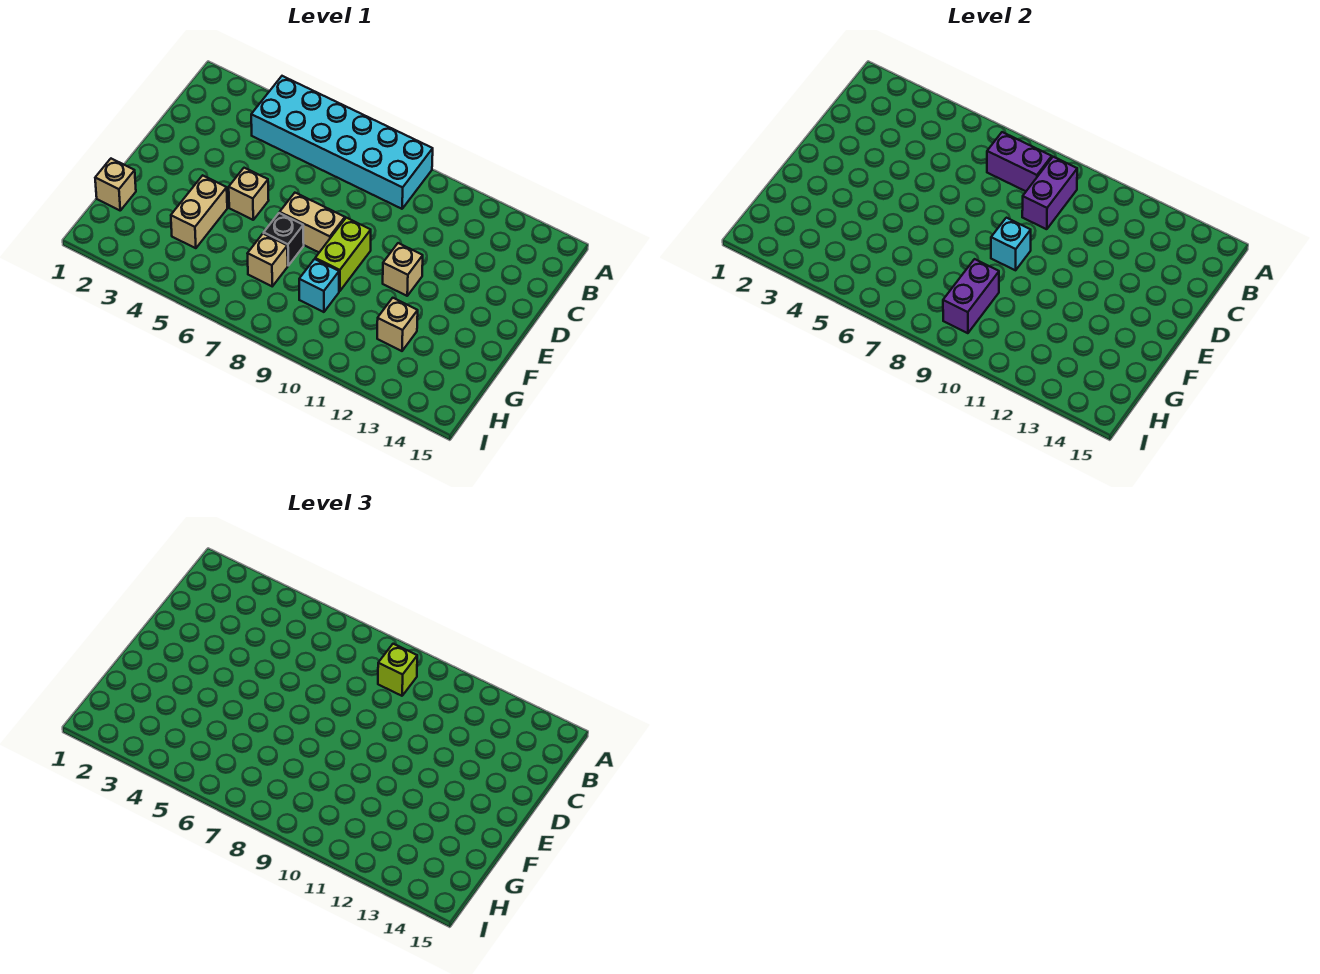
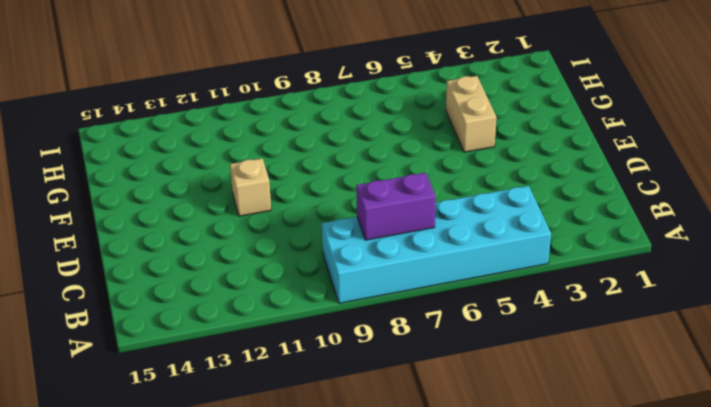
none -> tan 1x1 brick [229,168,269,220]
none -> tan 1x2 brick [280,193,345,252]
none -> lime 1x2 brick [315,218,371,291]

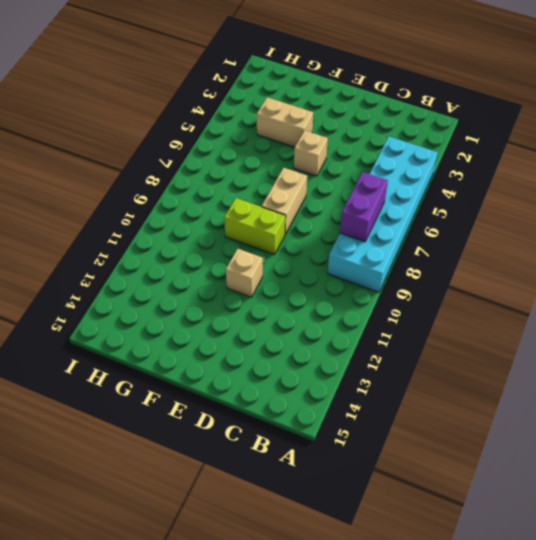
none -> black 1x1 brick [264,213,304,265]
none -> tan 1x1 brick [95,159,136,210]
none -> tan 1x1 brick [247,234,288,286]

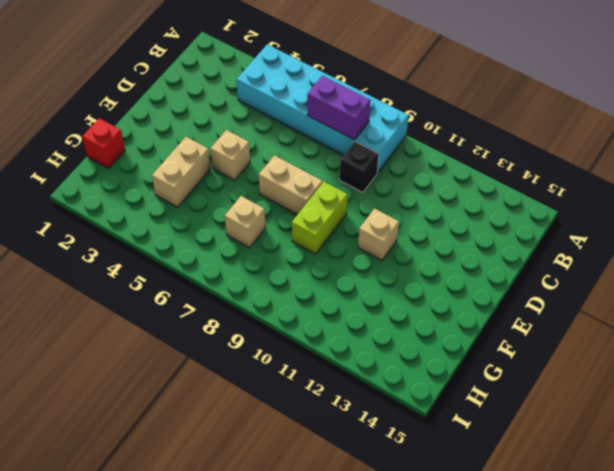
black 1x1 brick [340,142,379,193] -> black 1x1 brick moved to [264,213,304,265]
red 1x1 brick [82,118,125,169] -> tan 1x1 brick [95,159,136,210]
none -> cyan 1x1 brick [299,259,339,312]
none -> tan 1x1 brick [377,298,418,351]
none -> purple 1x2 brick [1022,157,1077,229]

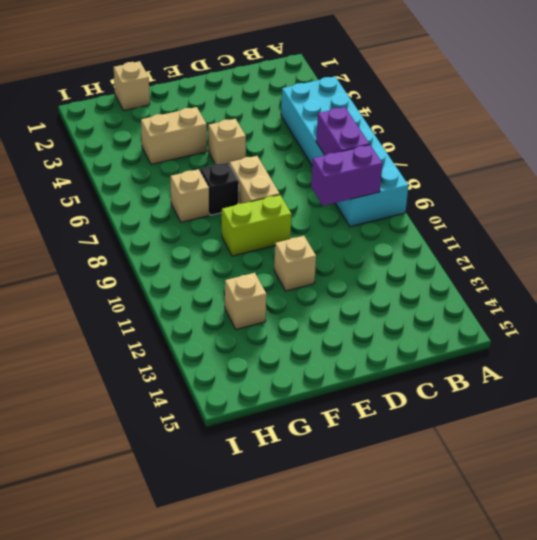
none -> cyan 1x1 brick [299,259,339,312]
none -> cyan 1x1 brick [991,218,1031,270]
none -> purple 1x2 brick [943,259,999,333]

